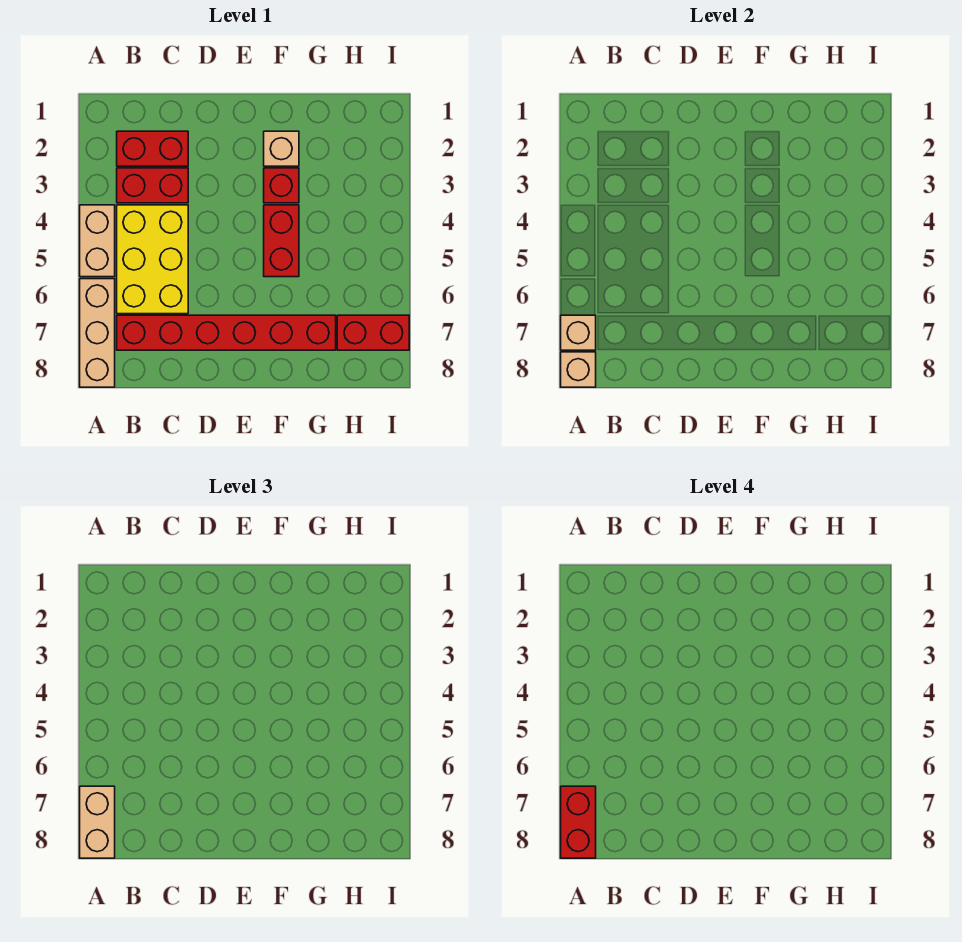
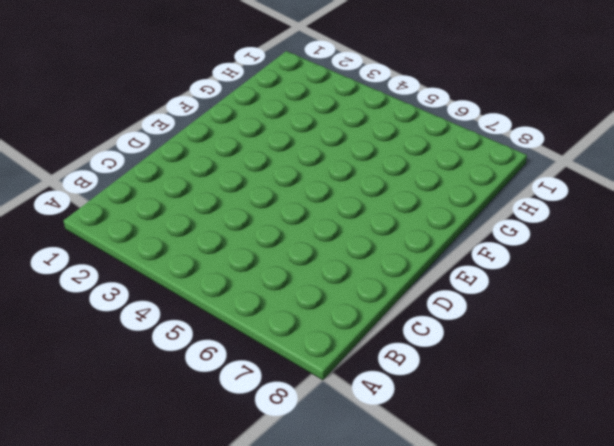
none -> tan 1x2 brick [80,205,115,277]
none -> tan 1x3 brick [80,279,115,387]
none -> red 1x2 brick [117,131,188,166]

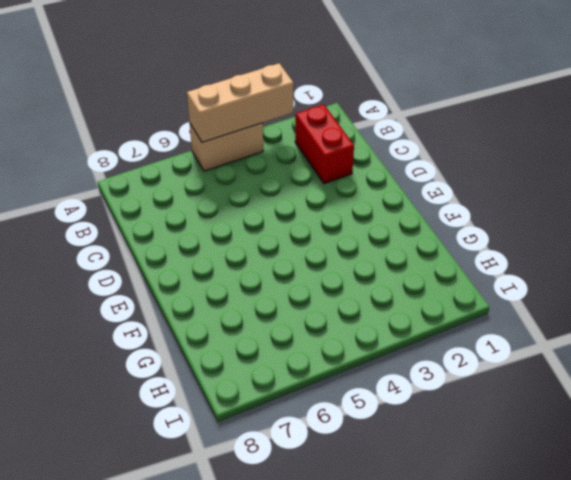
tan 1x3 brick [187,63,294,142] -> tan 1x3 brick moved to [80,279,115,387]
none -> red 1x2 brick [117,168,188,203]
none -> yellow 2x3 brick [117,205,188,314]
none -> red 1x6 brick [117,315,336,350]

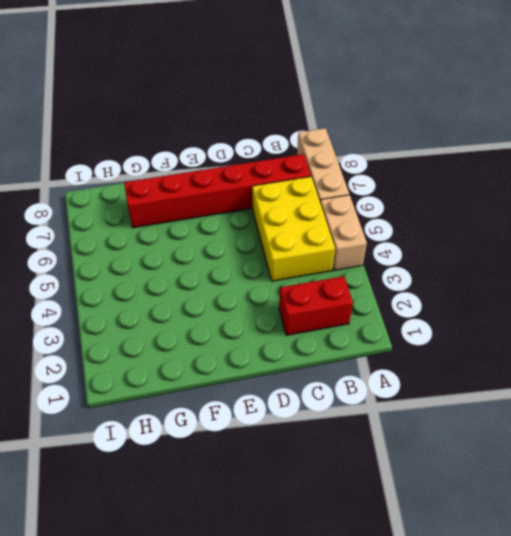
none -> red 1x2 brick [117,168,188,203]
none -> tan 1x1 brick [264,131,299,166]
none -> red 1x1 brick [264,168,299,203]

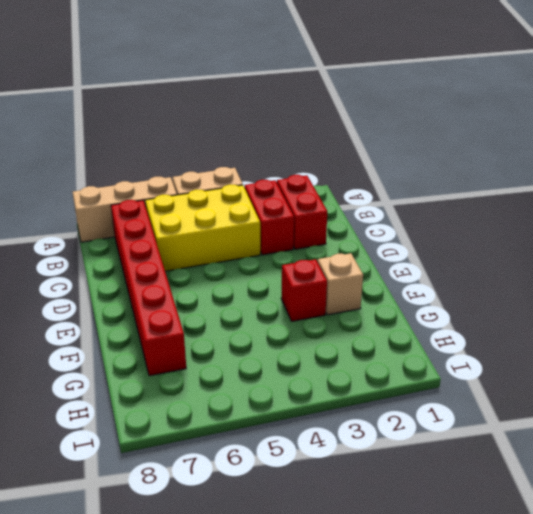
none -> red 1x2 brick [264,205,299,277]
none -> red 1x2 brick [337,315,409,350]
none -> tan 1x1 brick [561,315,596,350]

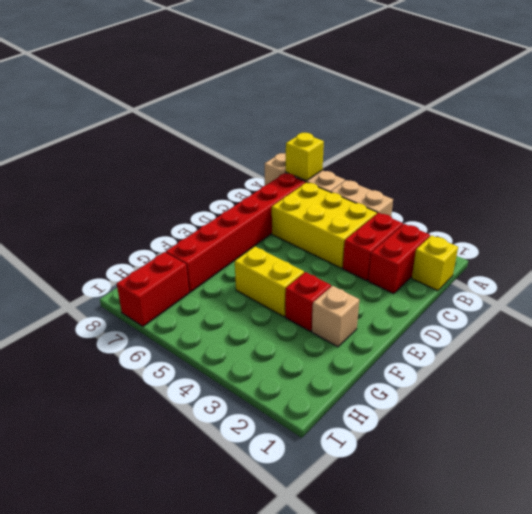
yellow 1x1 brick [286,133,324,181] -> tan 1x1 brick [561,315,596,350]
yellow 1x1 brick [412,235,458,291] -> none
yellow 1x2 brick [235,246,304,317] -> red 1x2 brick [264,205,299,277]
none -> tan 1x1 brick [561,352,596,387]
none -> tan 1x2 brick [80,786,115,858]
none -> red 1x2 brick [561,786,596,858]

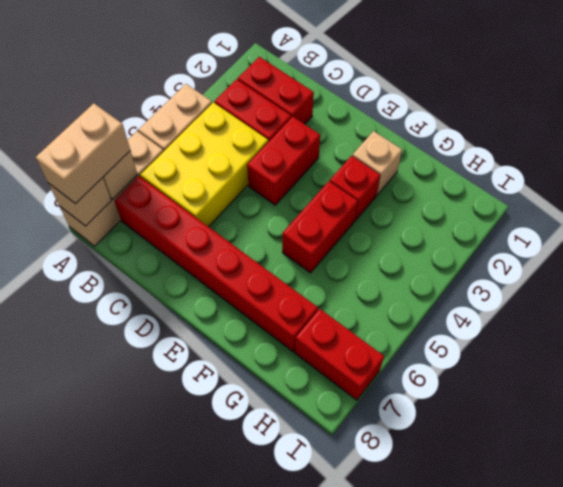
red 1x2 brick [247,117,320,205] -> red 1x2 brick moved to [561,786,596,858]

